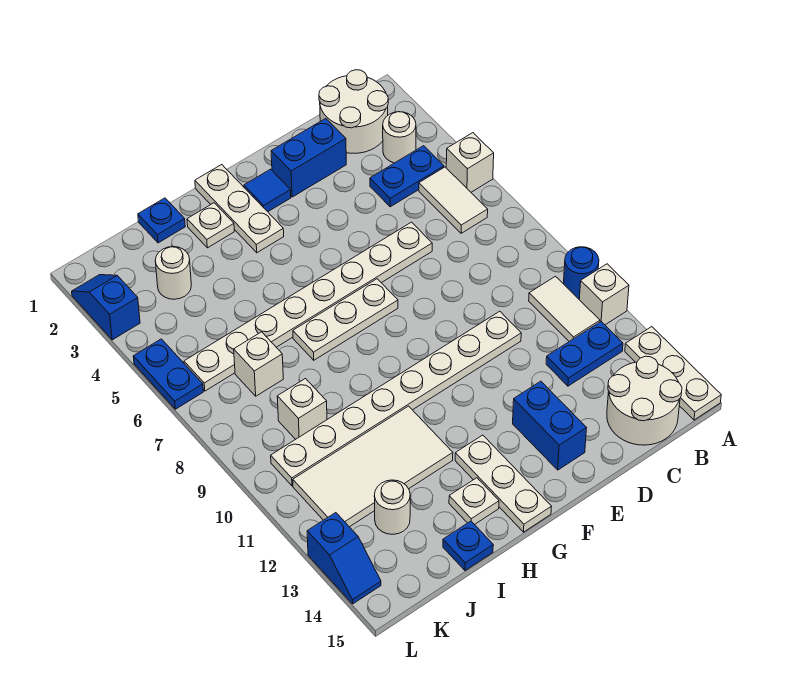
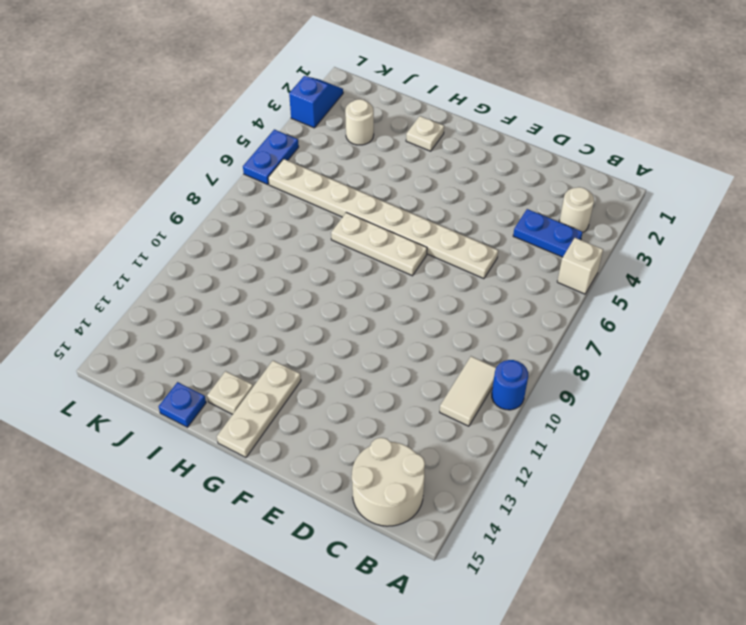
none -> white 1x1 brick [579,264,629,325]
none -> white 1x3 plate [625,327,721,420]
none -> white 2x2 round brick [319,70,388,153]
none -> white 1x2 tile [419,167,488,233]

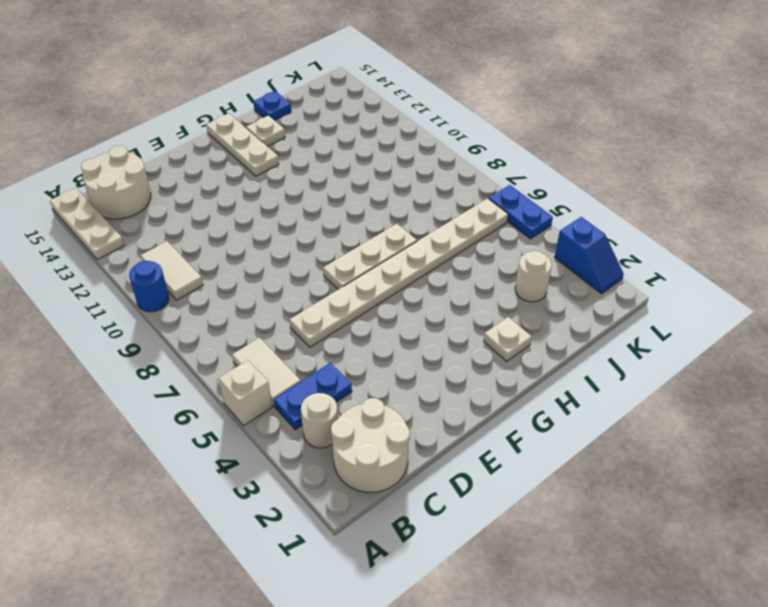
none -> white 1x1 brick [579,264,629,325]
none -> blue 1x2 plate [546,322,623,386]
none -> blue 1x2 brick [271,118,346,197]
none -> white 1x8 plate [271,311,521,486]

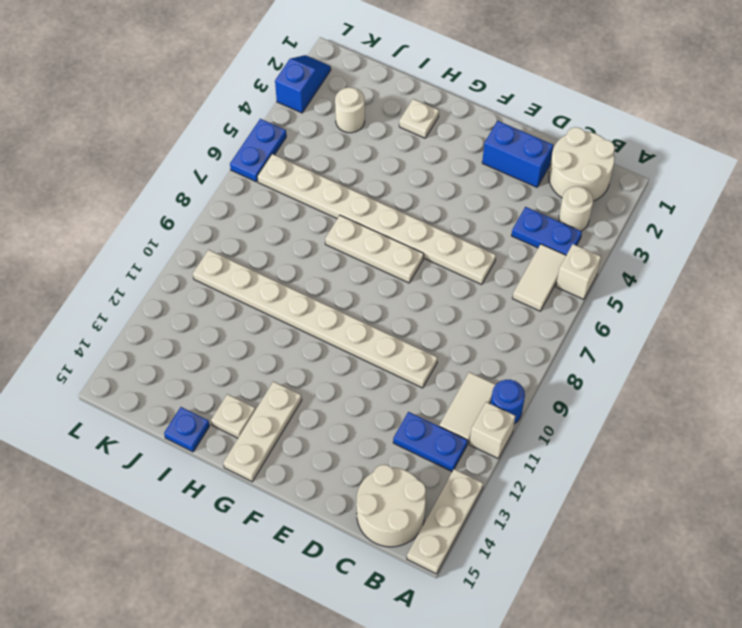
none -> blue 1x2 brick [513,381,587,470]
none -> blue 1x1 tile [244,169,291,212]
none -> white 1x3 plate [195,165,284,253]
none -> white 2x4 tile [293,406,453,527]

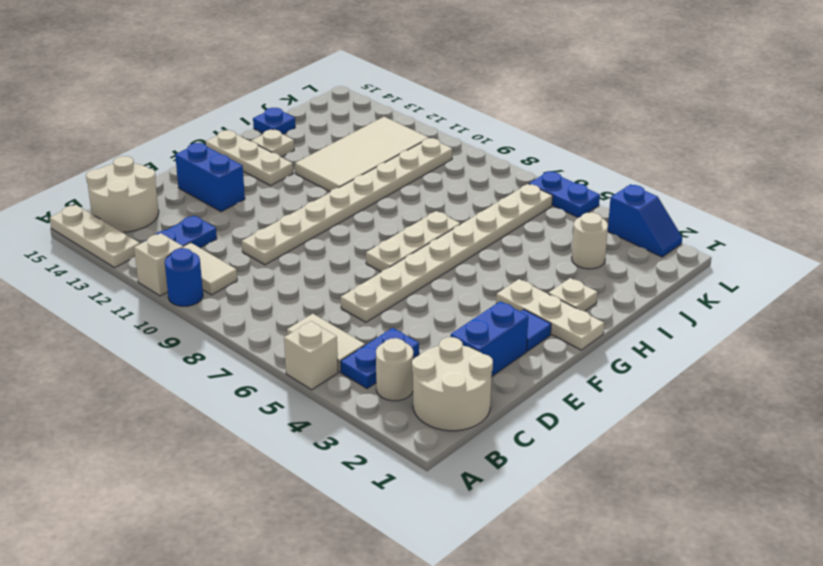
none -> blue 1x1 plate [138,198,185,243]
none -> white 1x1 brick [234,332,283,396]
none -> white 1x1 brick [277,379,327,439]
none -> white 1x1 round brick [374,480,410,534]

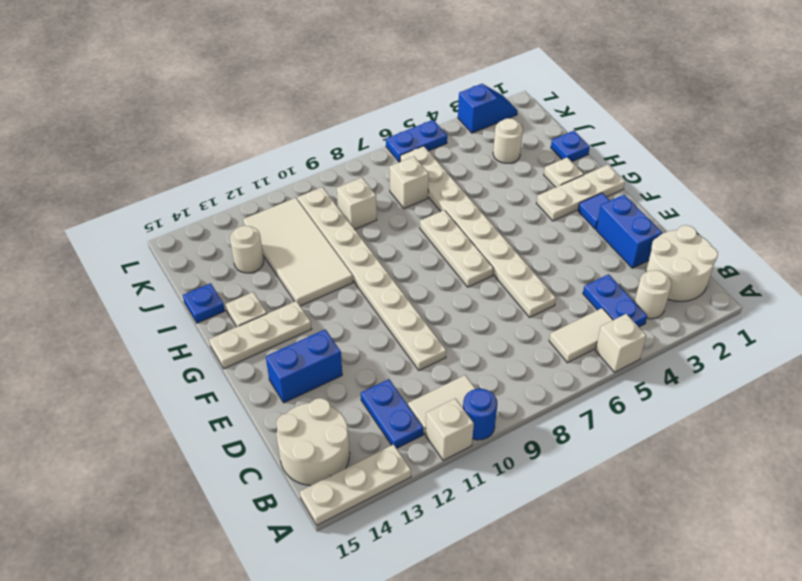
none -> blue 1x2 slope [307,513,381,604]

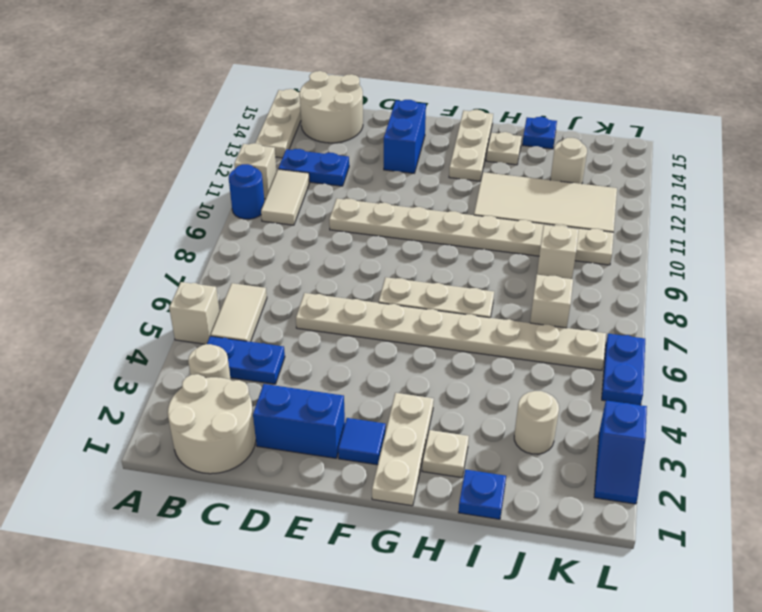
none -> blue 1x2 slope [307,513,381,604]

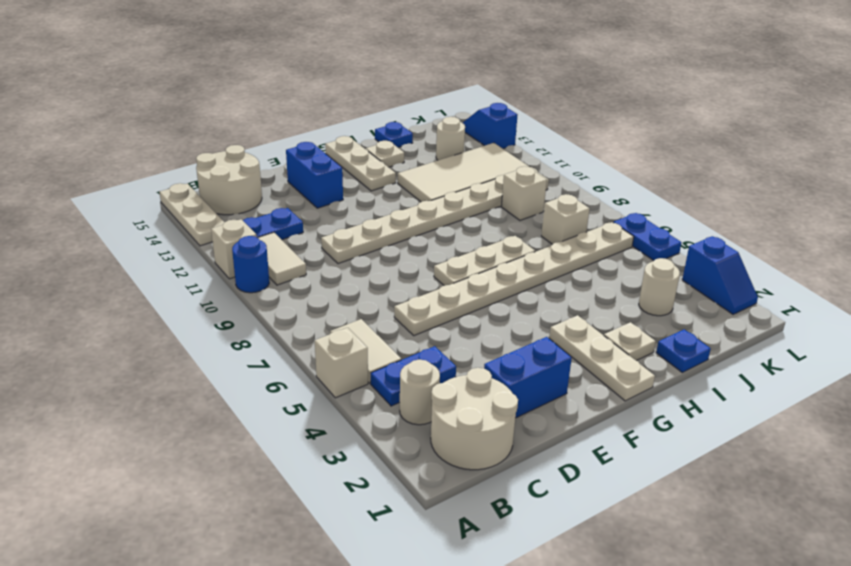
none -> blue 1x1 tile [244,169,291,212]

